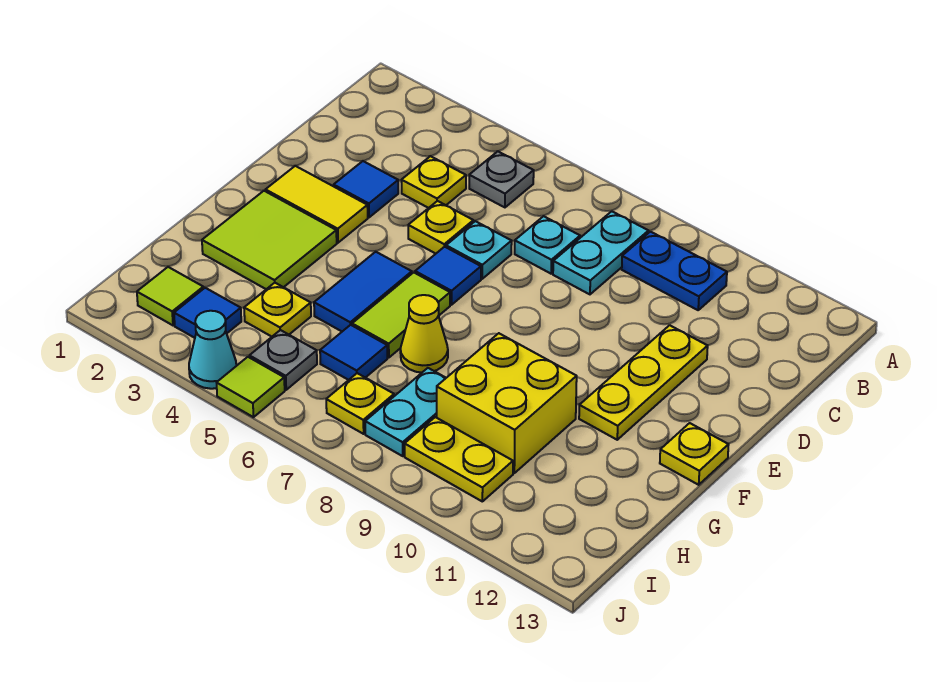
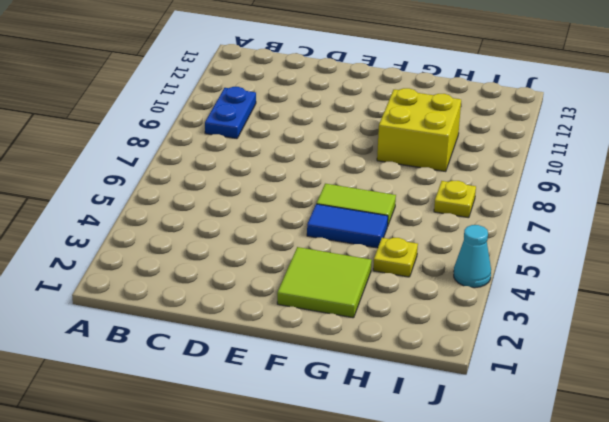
none -> grey 1x1 plate [469,151,534,207]
none -> cyan 1x2 plate [553,211,649,294]
none -> yellow 1x1 plate [401,156,466,208]

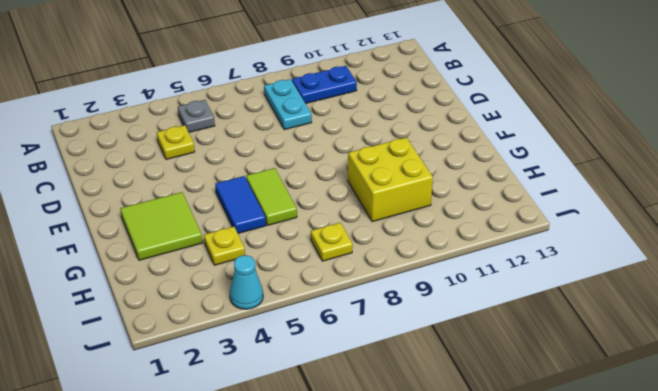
none -> cyan 1x1 plate [515,216,580,274]
none -> blue 1x1 tile [334,161,398,217]
none -> yellow 1x1 plate [408,201,473,254]

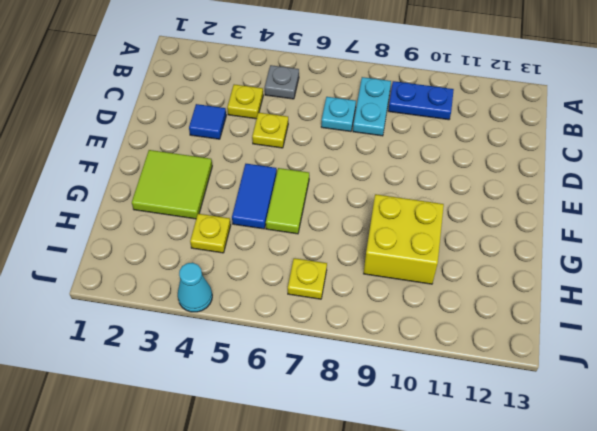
none -> cyan 1x1 plate [446,221,512,279]
none -> yellow 1x3 plate [579,325,708,440]
none -> yellow 1x2 tile [266,166,368,243]

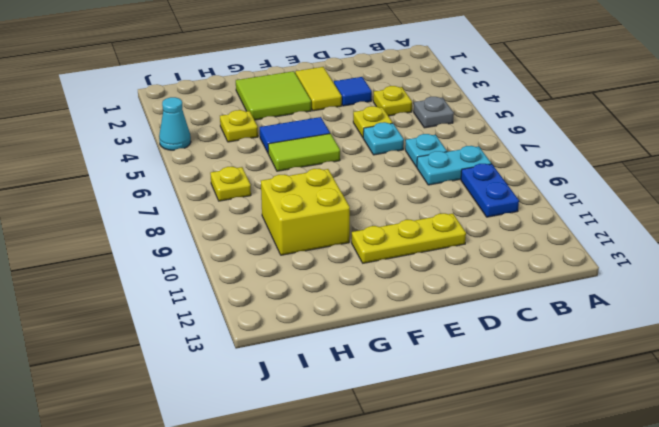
none -> blue 1x1 tile [415,247,481,305]
none -> yellow 1x1 plate [660,423,729,485]
none -> yellow 1x1 cone [400,295,448,373]

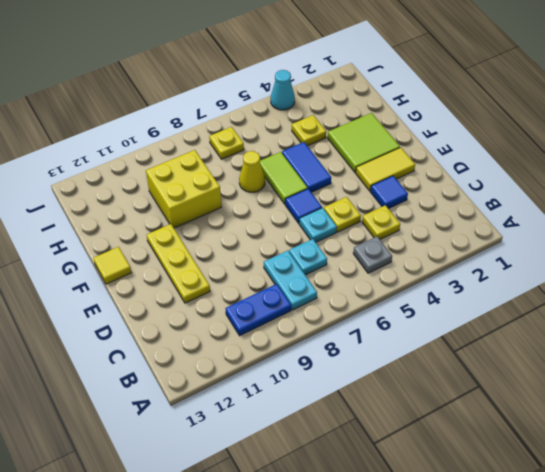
yellow 1x1 tile [93,247,131,284] -> yellow 1x1 plate [660,423,729,485]
none -> blue 1x1 tile [320,325,387,380]
none -> cyan 1x2 plate [365,368,446,456]
none -> lime 1x1 tile [137,267,203,325]

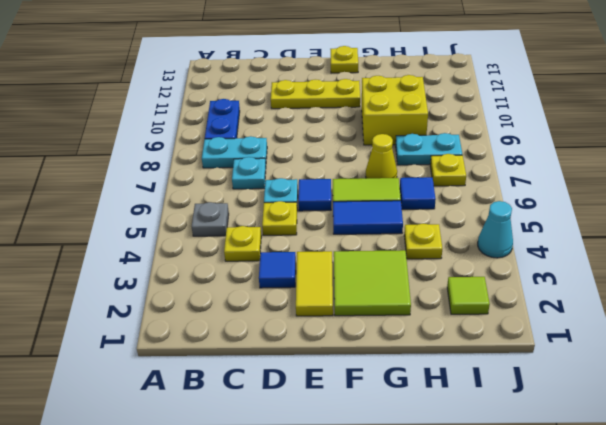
none -> blue 1x1 tile [174,288,241,338]
none -> grey 1x1 plate [249,330,317,390]
none -> yellow 1x2 plate [405,417,513,501]

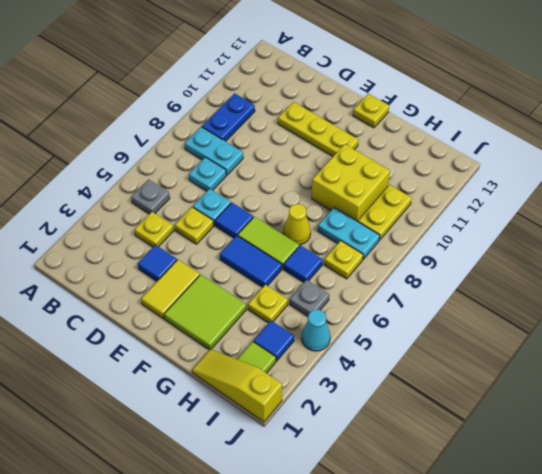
yellow 1x3 slope [192,349,282,422] -> none
none -> lime 1x1 tile [217,357,285,417]

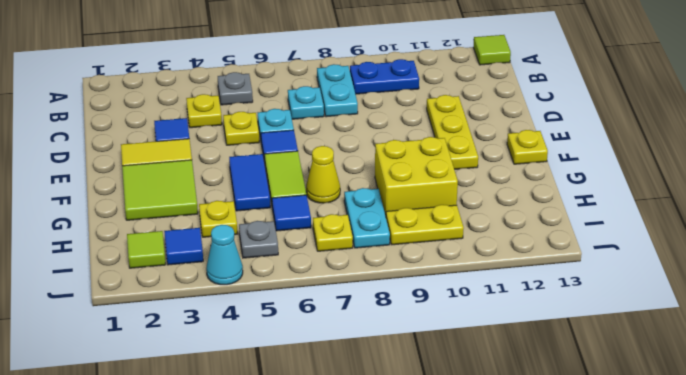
lime 1x1 tile [473,35,511,65] -> lime 1x1 tile moved to [217,357,285,417]

